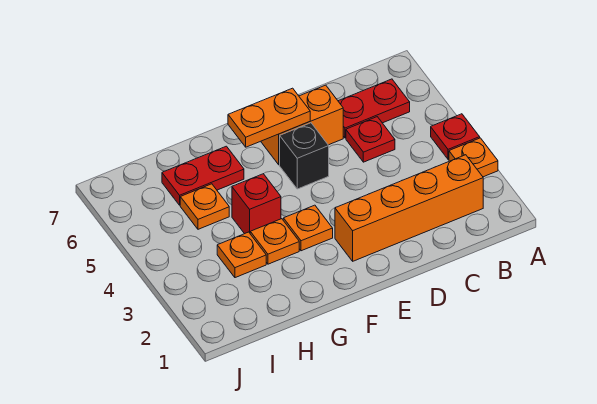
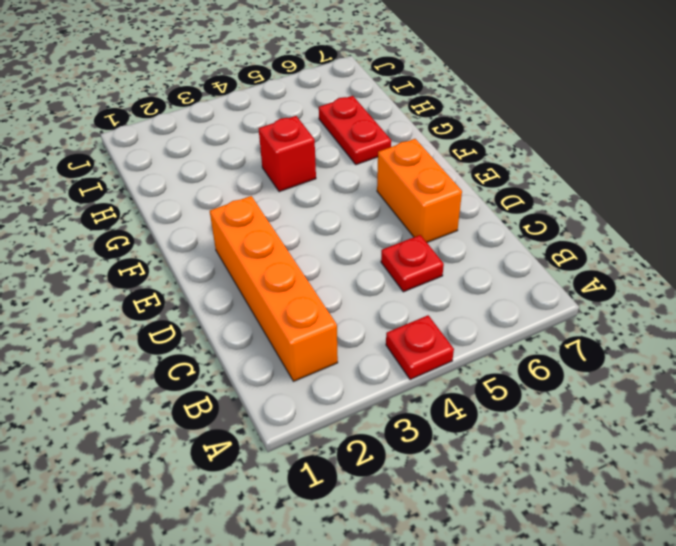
none -> orange 1x1 plate [449,138,498,177]
none -> red 1x2 plate [338,79,410,138]
none -> black 1x1 brick [280,123,329,189]

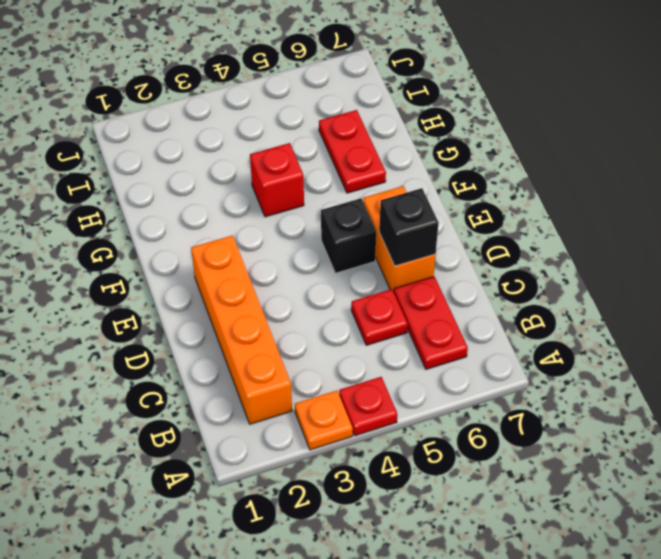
black 1x1 brick [379,188,439,266] -> none
none -> orange 1x1 plate [283,205,333,251]
none -> orange 1x1 plate [250,219,299,264]
none -> orange 1x1 plate [217,232,266,278]

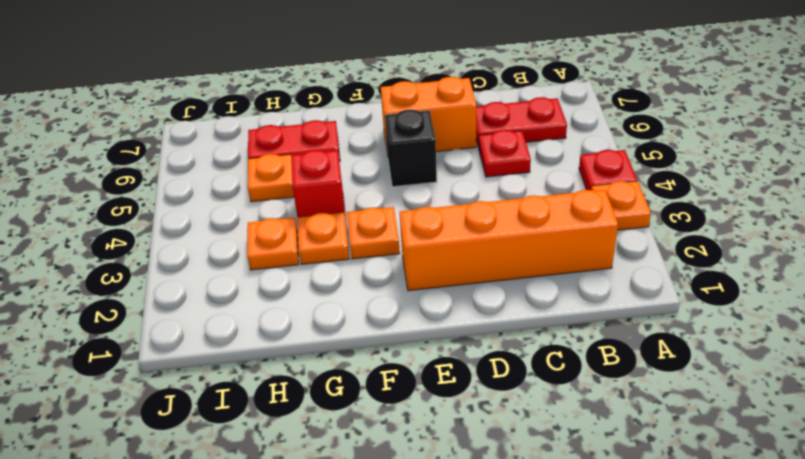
none -> orange 1x2 plate [228,88,310,147]

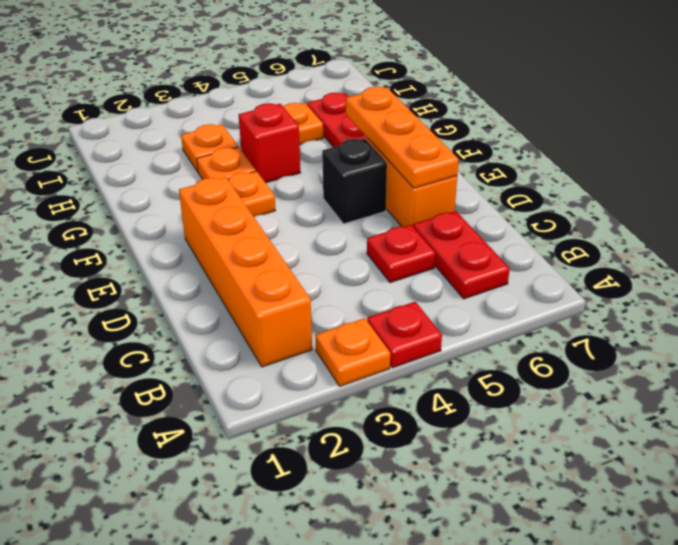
orange 1x3 plate [346,87,459,188] -> orange 1x2 plate [228,88,310,147]

